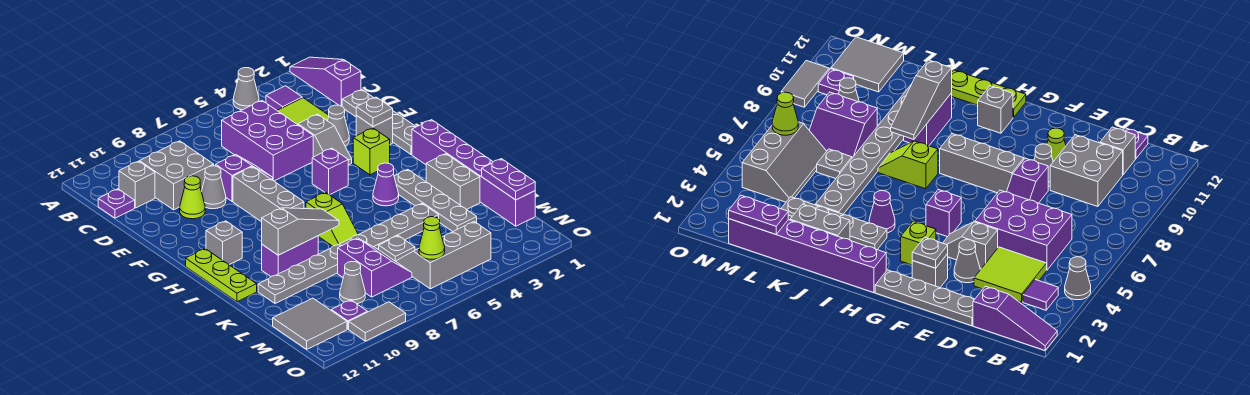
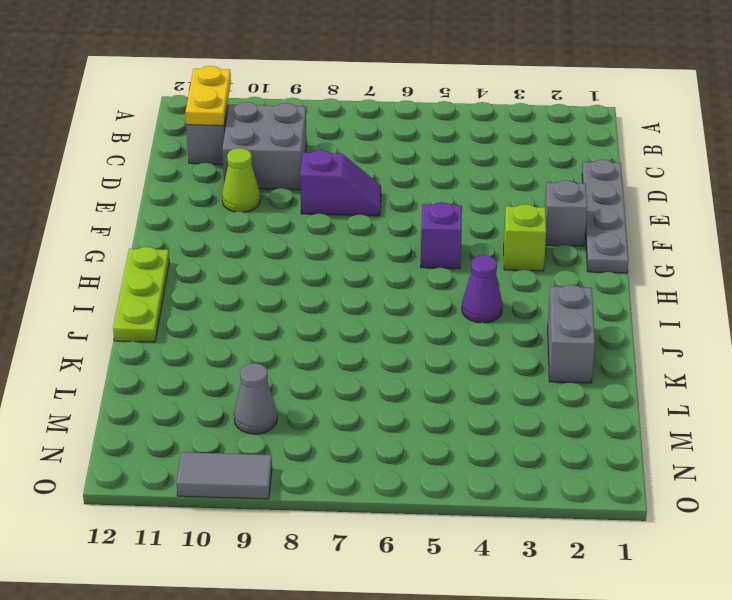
yellow 1x2 plate [186,66,231,126] -> none
none -> purple 1x3 slope [290,57,361,106]
none -> grey 1x1 cone [233,68,259,110]
none -> purple 1x1 tile [266,86,302,110]
none -> lime 2x2 tile [277,98,329,125]

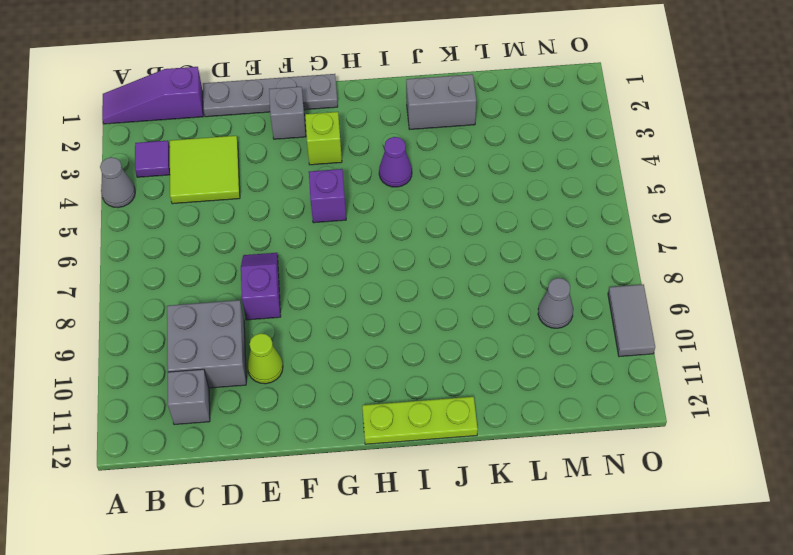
none -> purple 2x3 brick [222,101,313,181]
none -> purple 1x1 plate [98,189,135,218]
none -> grey 1x1 cone [328,105,349,146]
none -> grey 1x2 slope [298,114,352,165]

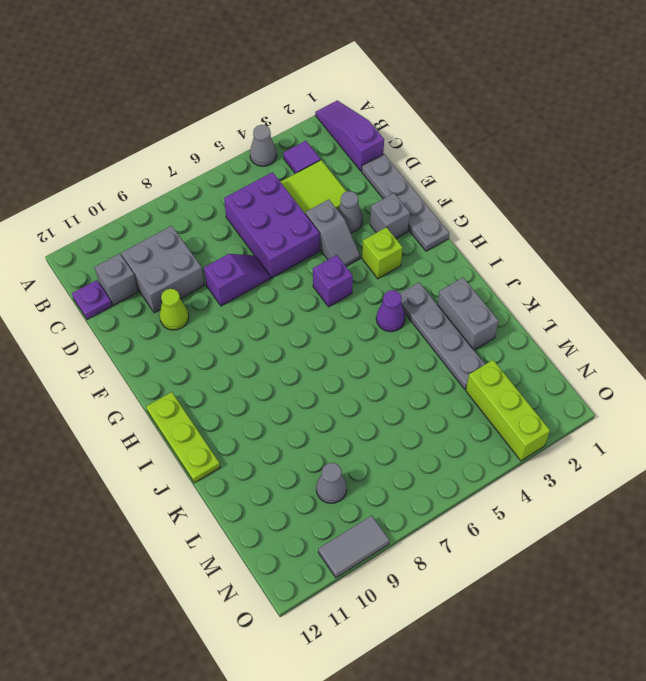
lime 1x3 brick [466,360,550,461] -> none
none -> grey 1x1 cone [201,166,226,209]
none -> grey 1x3 brick [233,167,304,222]
none -> purple 1x6 brick [412,120,535,226]
none -> grey 1x1 brick [206,221,242,265]

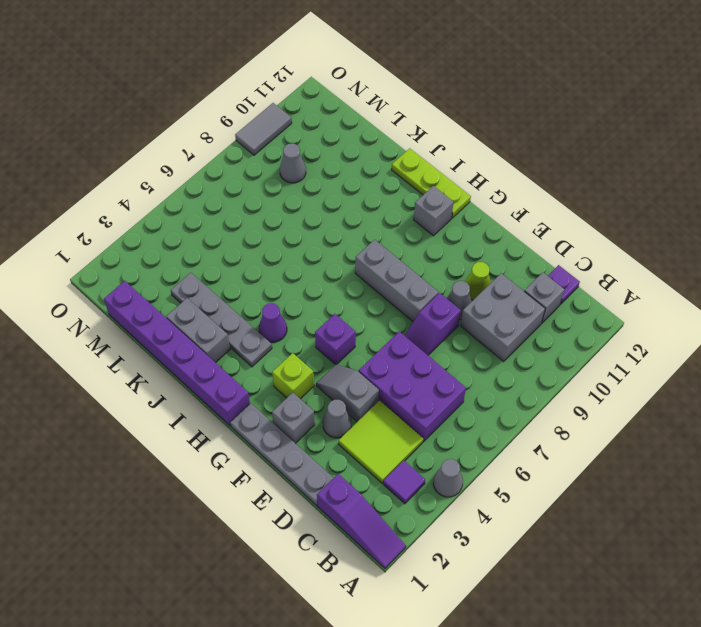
none -> lime 1x2 slope [306,192,358,246]
none -> purple 1x2 brick [262,236,318,276]
none -> grey 1x8 plate [258,204,439,303]
none -> grey 1x1 plate [379,236,415,261]

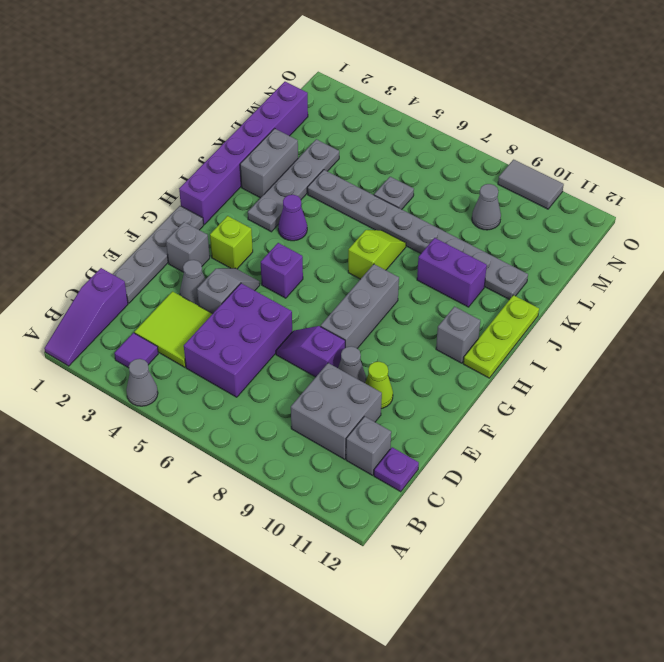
none -> purple 2x2 slope [338,238,412,297]
none -> grey 2x3 slope [396,222,491,289]
none -> grey 2x2 tile [273,298,347,349]
none -> purple 1x1 plate [331,300,368,329]

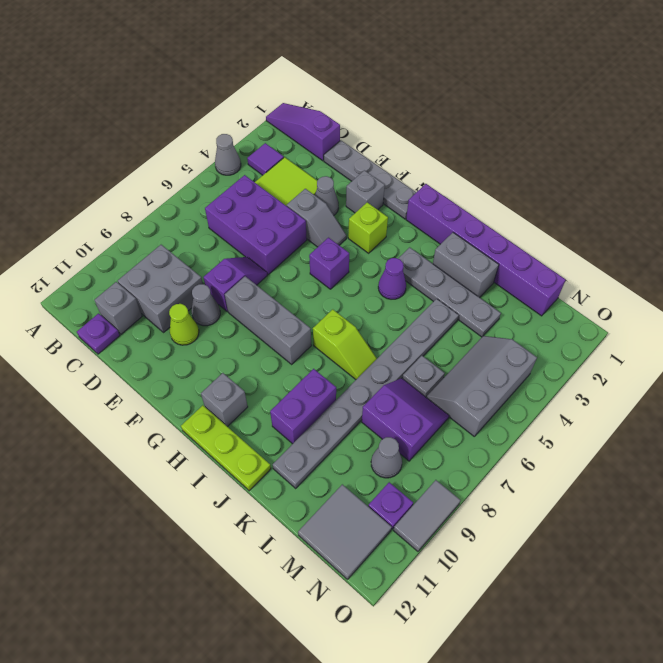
none -> grey 1x1 plate [356,97,393,126]
none -> grey 1x3 slope [262,208,339,255]
none -> purple 1x2 plate [482,159,535,200]
none -> lime 1x1 cone [419,217,445,259]

